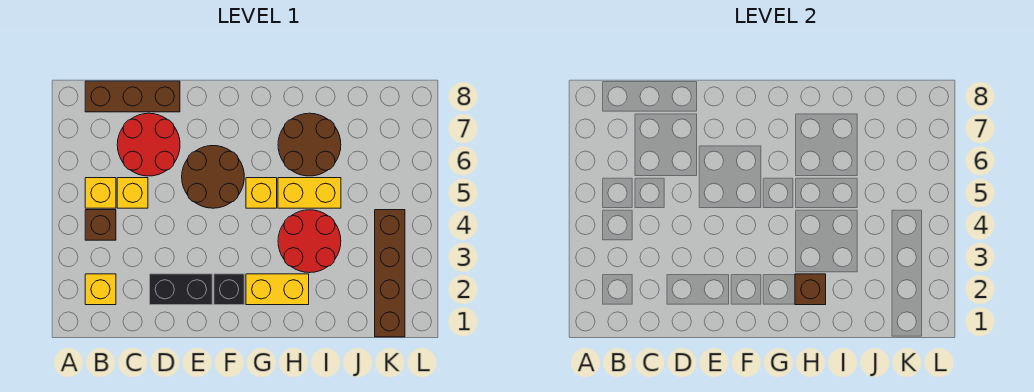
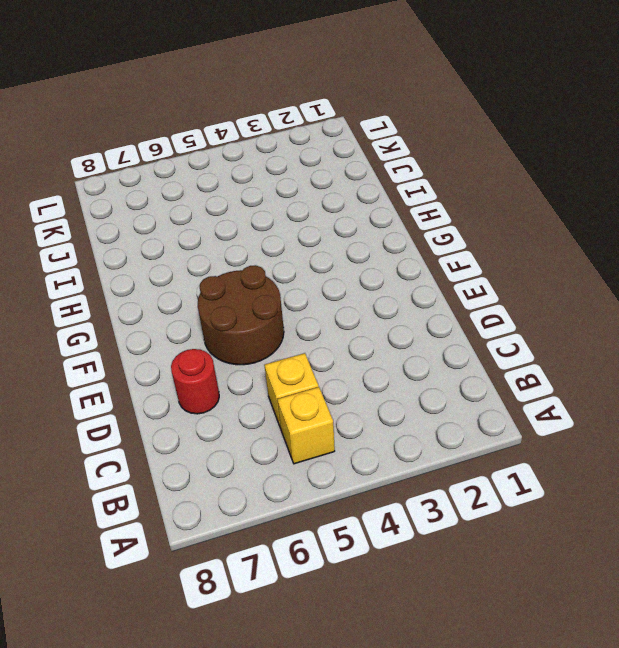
red 1x1 round brick [171,349,219,414] -> red 2x2 round brick [117,113,180,176]
none -> yellow 1x1 brick [85,274,116,305]
none -> brown 1x1 brick [85,210,116,240]
none -> brown 1x3 brick [85,81,180,112]

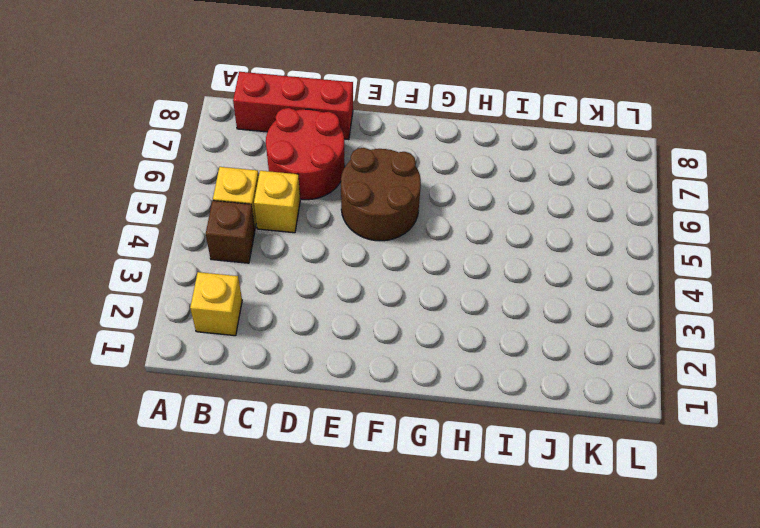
red 1x3 brick [233,72,353,140] -> brown 1x3 brick [85,81,180,112]
none -> black 1x2 brick [150,274,212,305]
none -> black 1x1 brick [214,274,244,305]
none -> yellow 1x2 brick [246,274,309,305]

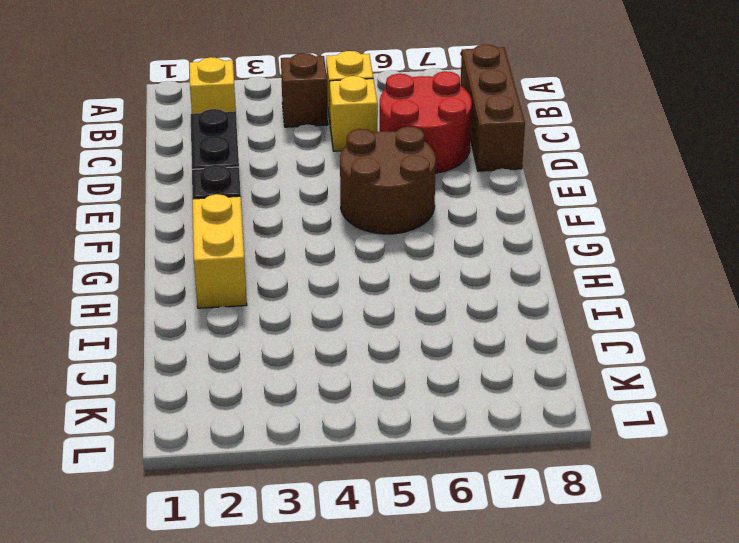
none -> yellow 1x1 brick [246,178,277,208]
none -> red 2x2 round brick [278,210,341,273]
none -> yellow 1x2 brick [278,178,341,208]

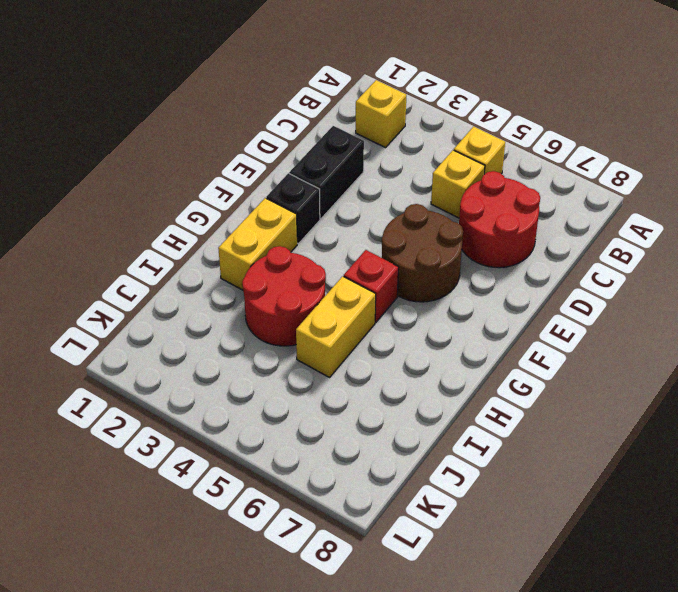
red 1x1 brick [344,250,399,322] -> yellow 1x1 brick [246,178,277,208]
none -> brown 1x1 brick [85,210,116,240]
none -> brown 1x3 brick [85,81,180,112]
none -> brown 2x2 round brick [278,113,341,176]

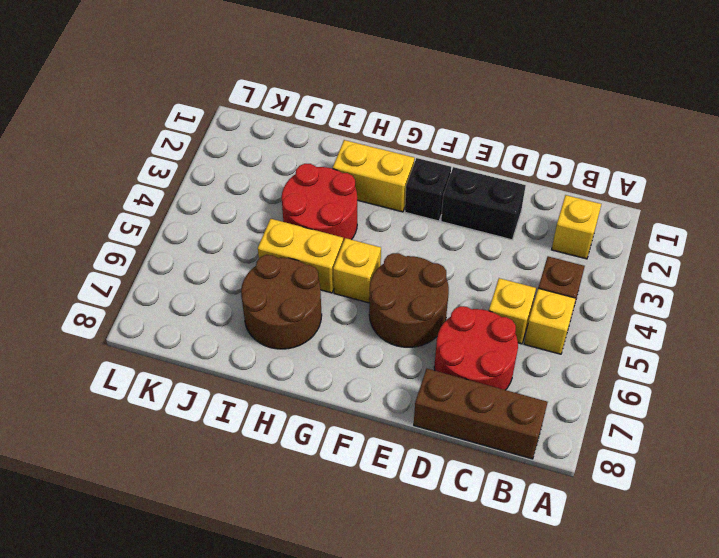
none -> brown 1x4 brick [375,210,405,337]
none -> brown 1x1 brick [795,274,826,305]

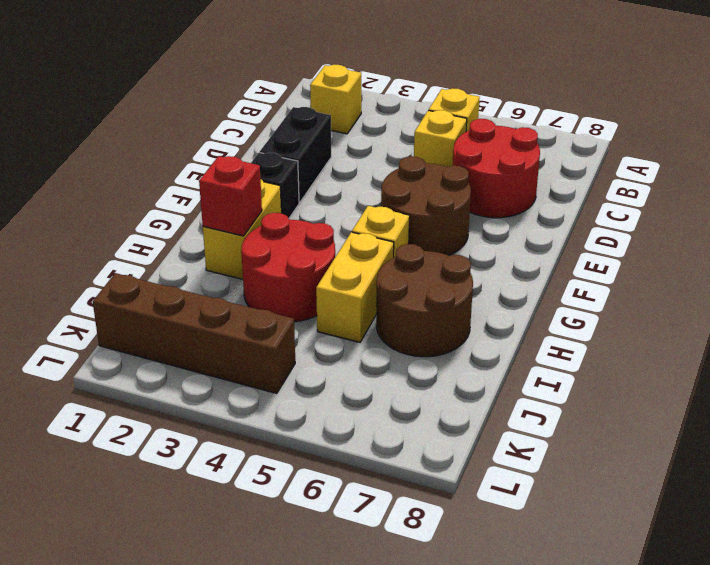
red 1x1 brick [199,156,262,236] -> brown 1x1 brick [795,274,826,305]
none -> brown 1x1 brick [85,210,116,240]
none -> brown 1x3 brick [85,81,180,112]

